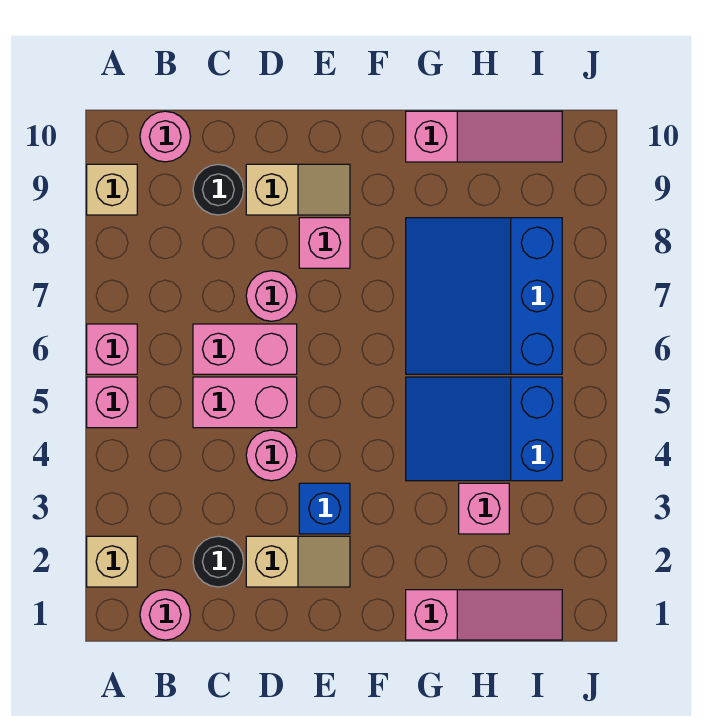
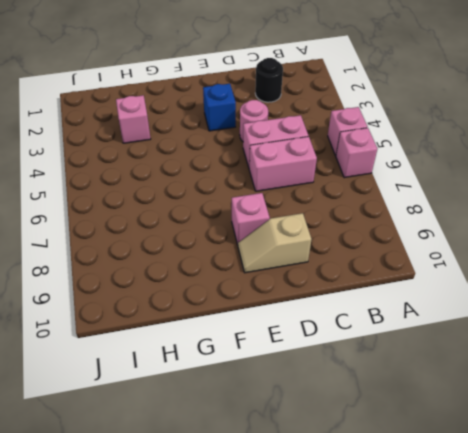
none -> tan 1x1 brick [87,536,137,587]
none -> tan 1x1 brick [87,164,137,215]
none -> pink 1x1 round brick [140,590,190,640]

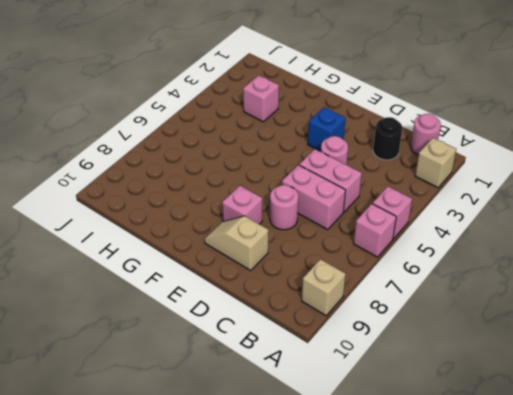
none -> pink 1x1 round brick [140,111,190,162]
none -> black 1x1 round brick [193,165,244,215]
none -> tan 1x2 slope [246,536,350,587]

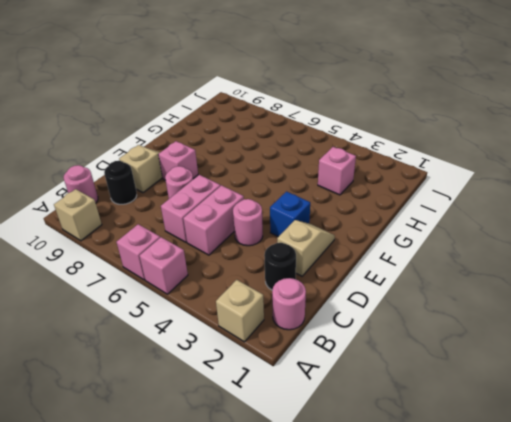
none -> pink 1x3 slope [406,590,562,640]
none -> blue 2x3 slope [406,377,562,481]
none -> blue 3x3 slope [406,218,562,374]

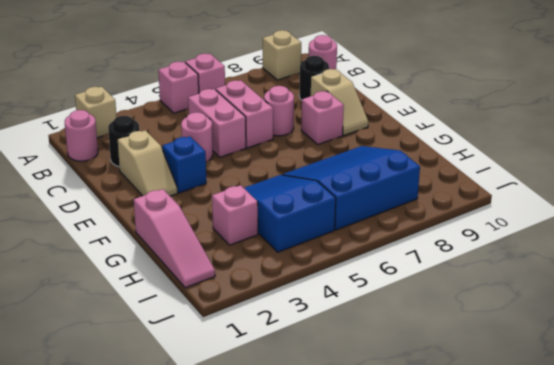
none -> pink 1x3 slope [406,111,562,162]

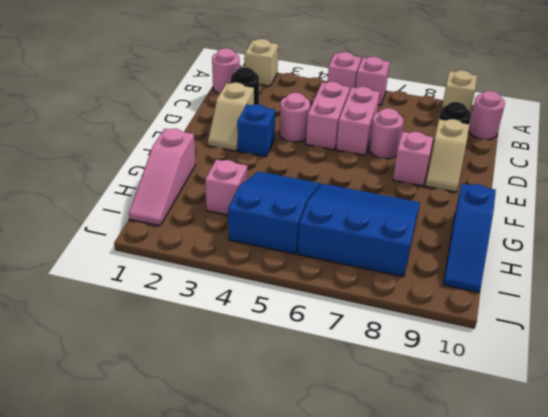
blue 1x3 slope [443,183,496,292] -> pink 1x3 slope [406,111,562,162]

